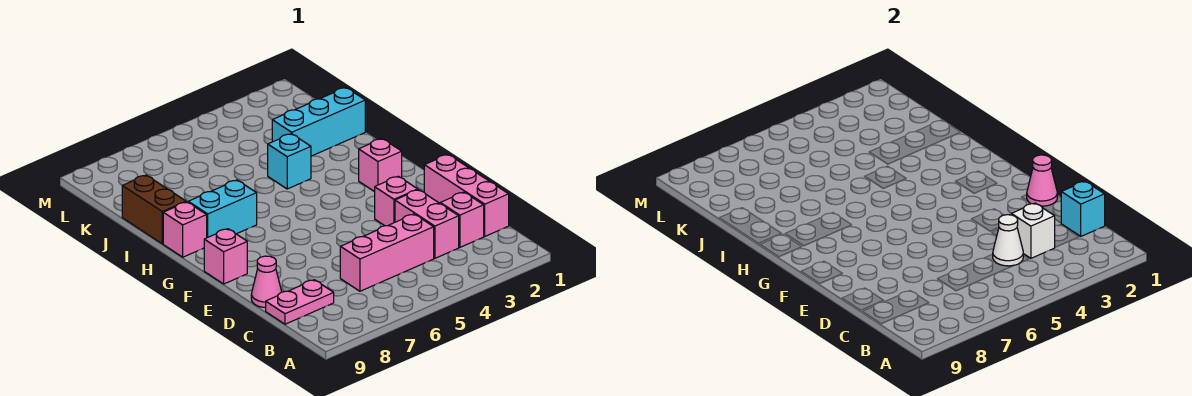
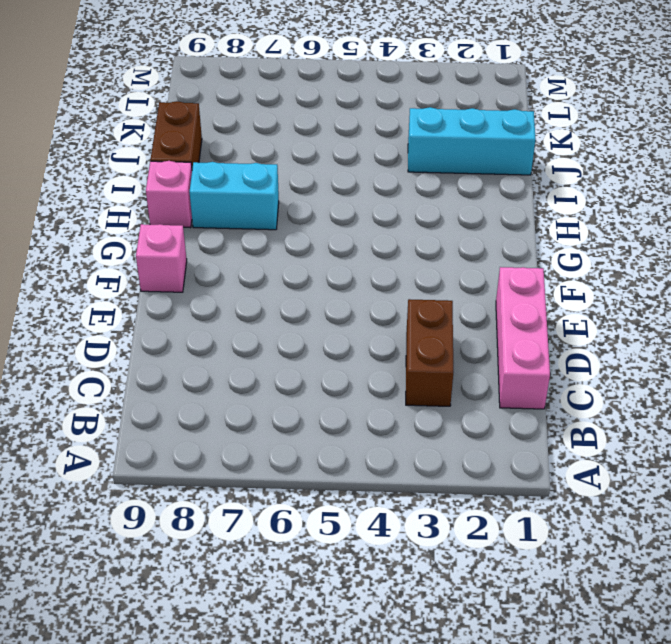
brown 1x2 brick [406,299,453,406] -> pink 1x2 brick [395,190,459,258]
none -> pink 1x1 brick [440,192,484,247]
none -> pink 1x3 brick [340,214,434,291]
none -> pink 1x2 plate [266,280,334,324]

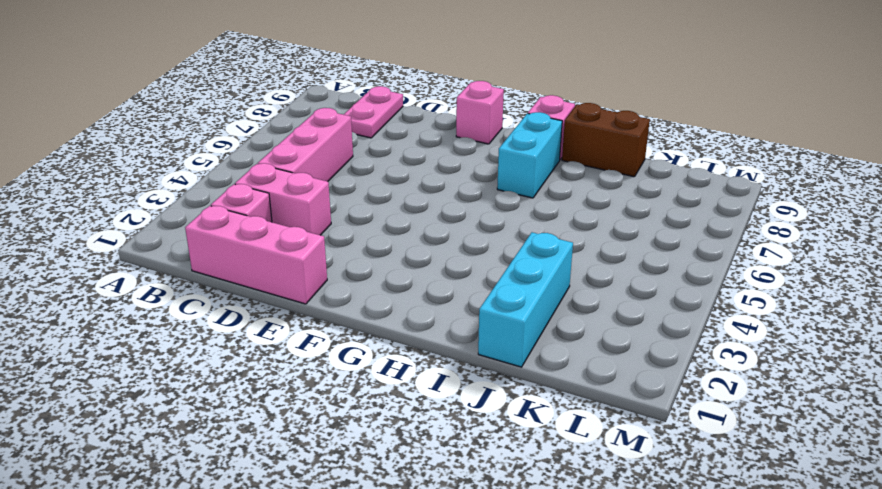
none -> pink 1x1 cone [251,256,282,308]
none -> pink 1x1 brick [375,176,418,226]
none -> pink 1x1 brick [359,139,402,192]

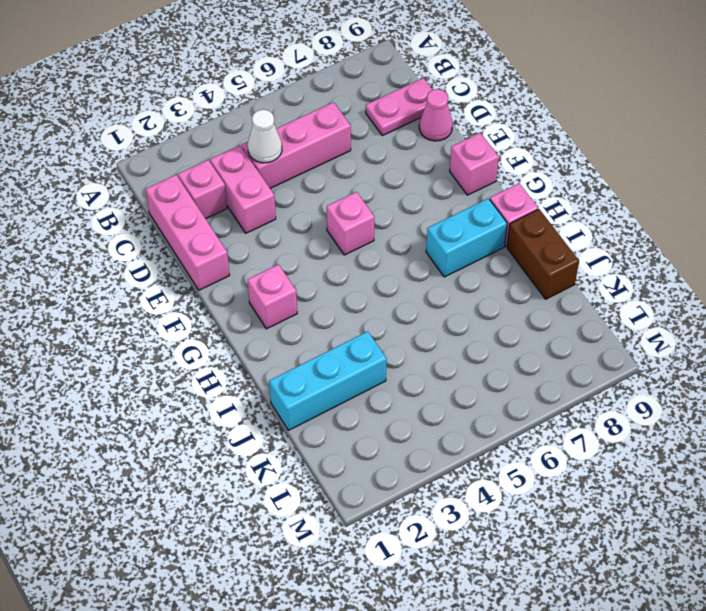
pink 1x1 brick [327,192,374,255] -> pink 1x1 brick moved to [375,176,418,226]
none -> cyan 1x1 brick [268,134,311,189]
none -> cyan 1x1 brick [1061,181,1105,236]
none -> white 1x1 brick [1011,203,1055,258]

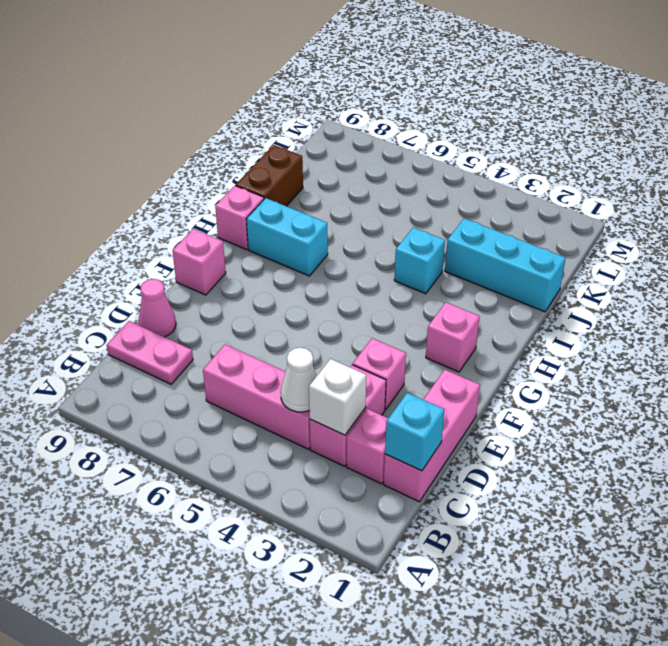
none -> pink 1x1 cone [1027,155,1057,206]

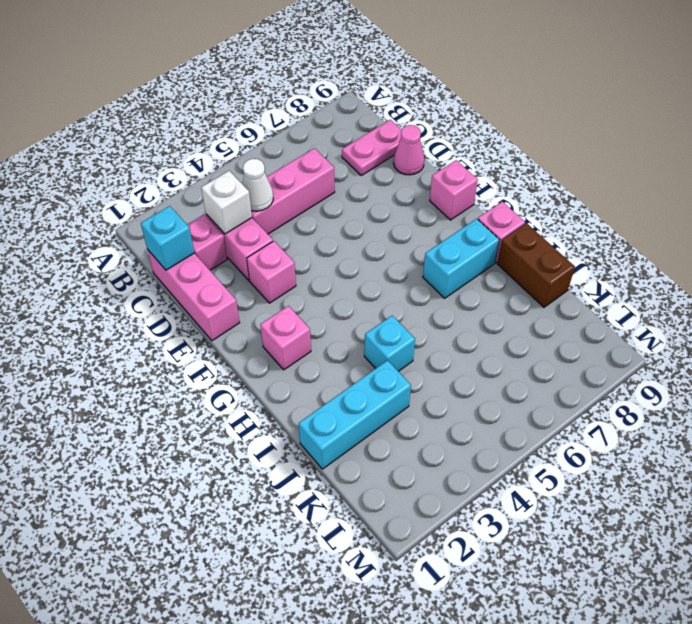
none -> pink 1x1 cone [1027,155,1057,206]

